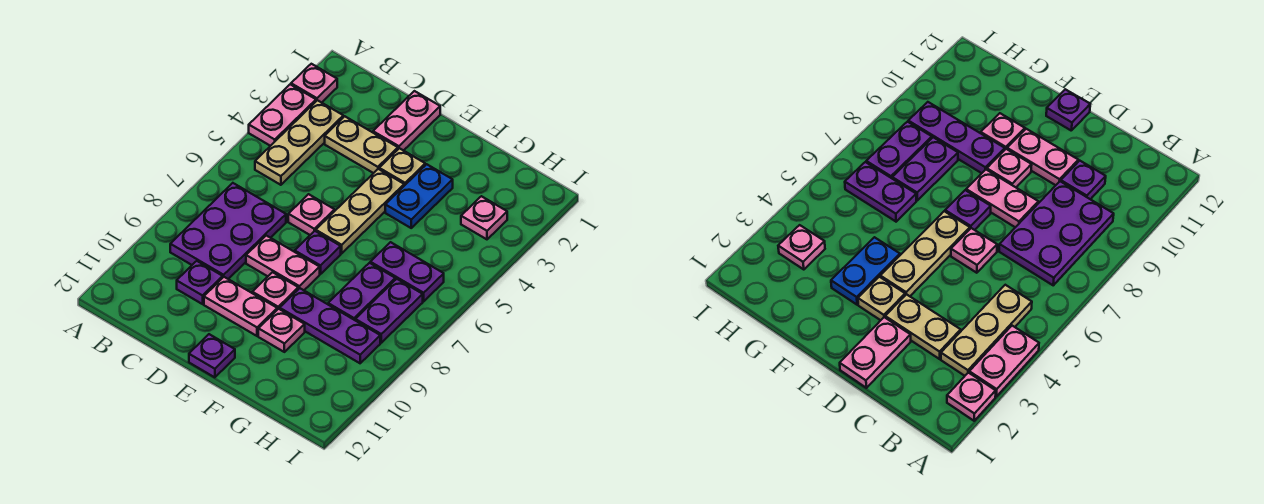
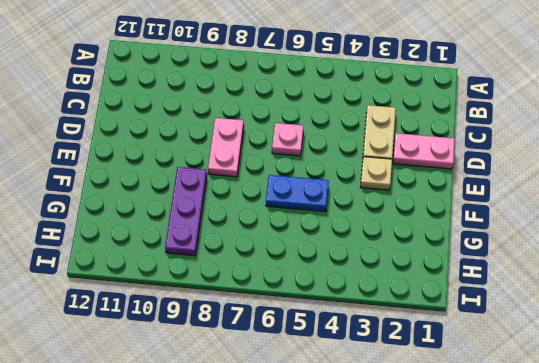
blue 1x2 plate [266,175,329,212] -> blue 1x2 plate moved to [385,164,453,228]
none -> pink 1x1 plate [291,64,337,103]
none -> pink 1x2 plate [249,84,316,146]
none -> tan 1x3 plate [255,100,343,185]

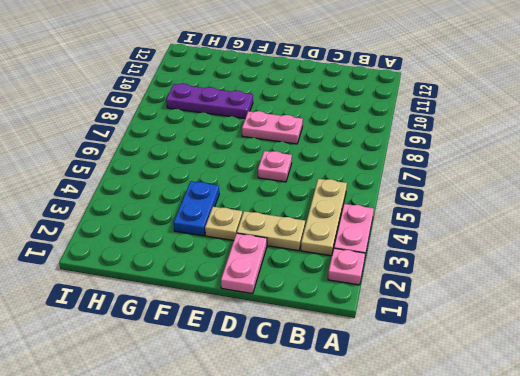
none -> purple 2x3 plate [170,183,286,279]
none -> purple 1x1 plate [177,261,223,304]
none -> pink 1x2 plate [204,277,277,336]

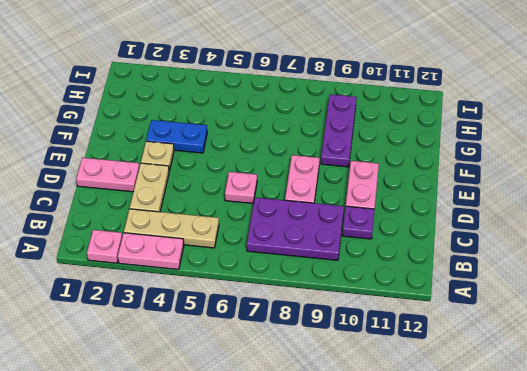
none -> tan 1x3 plate [316,169,404,253]
none -> purple 1x1 plate [295,231,341,274]
none -> pink 1x1 plate [252,272,298,310]

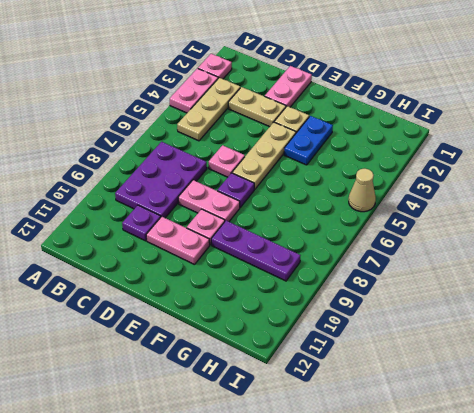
tan 1x1 cone [349,169,376,212] -> none
none -> purple 1x1 plate [189,334,235,377]
none -> pink 1x1 plate [258,309,305,352]
none -> purple 1x2 plate [370,242,444,301]

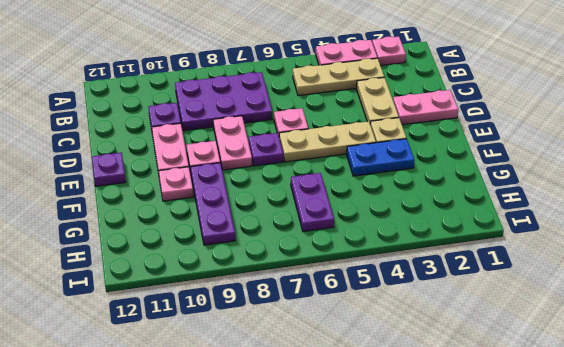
none -> purple 1x2 plate [328,263,395,320]
none -> pink 1x1 plate [461,196,507,239]
none -> purple 1x2 plate [355,279,423,343]

